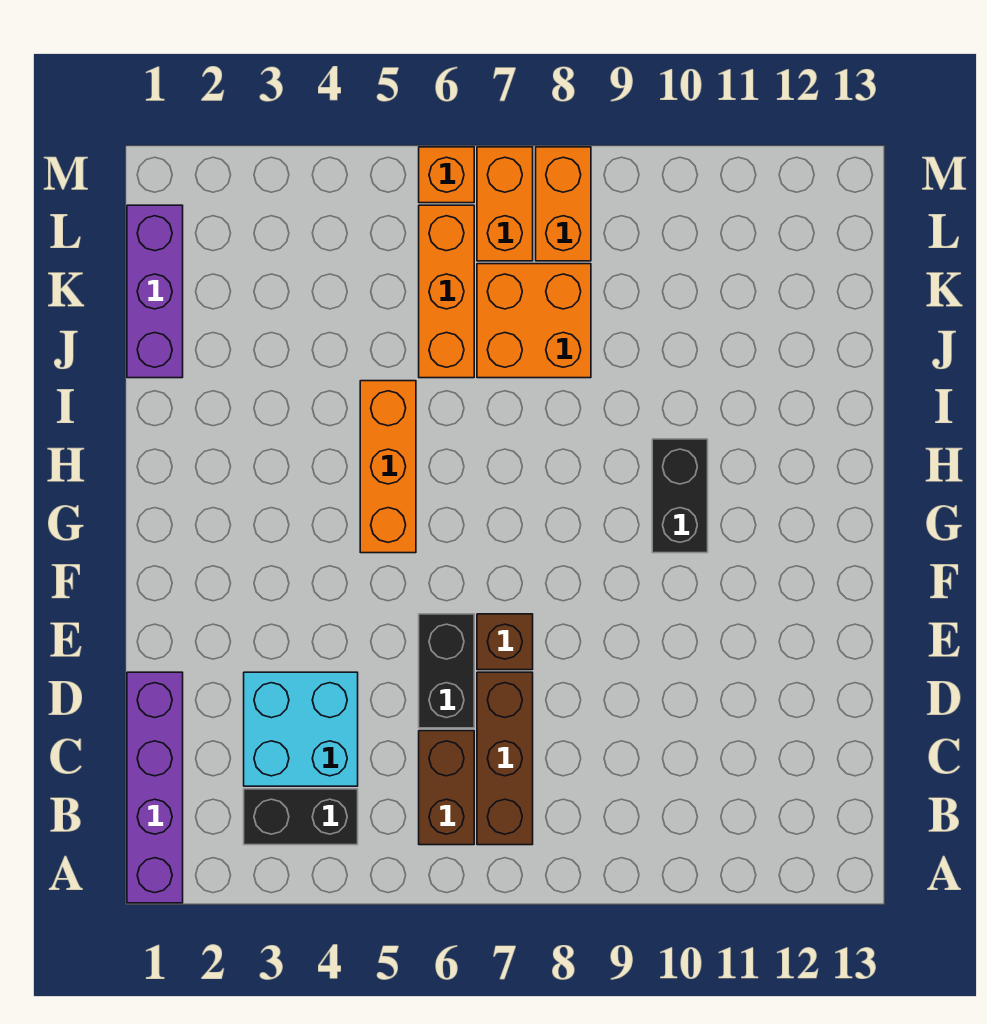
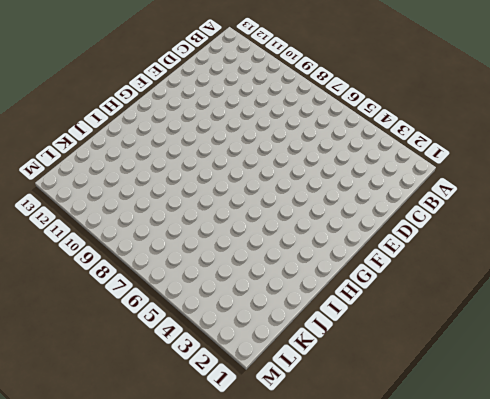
none -> purple 1x4 brick [127,672,183,903]
none -> black 1x2 brick [244,789,358,845]
none -> brown 1x2 brick [419,731,474,845]

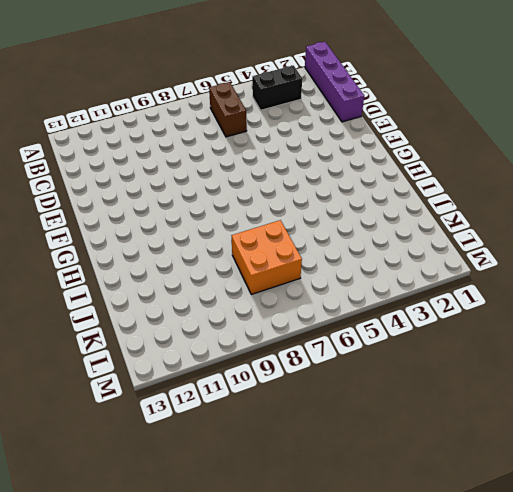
none -> brown 1x3 brick [477,672,533,845]
none -> cyan 2x2 brick [244,672,358,786]
none -> black 1x2 brick [419,614,474,728]

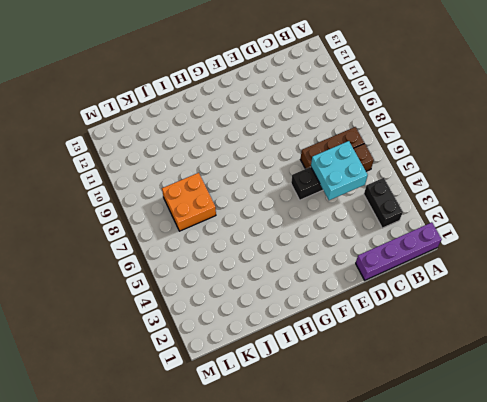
cyan 2x2 brick [311,141,368,200] -> cyan 2x2 brick moved to [244,672,358,786]
none -> brown 1x1 brick [477,614,533,670]
none -> orange 1x3 brick [360,381,416,553]
none -> black 1x2 brick [652,439,708,553]

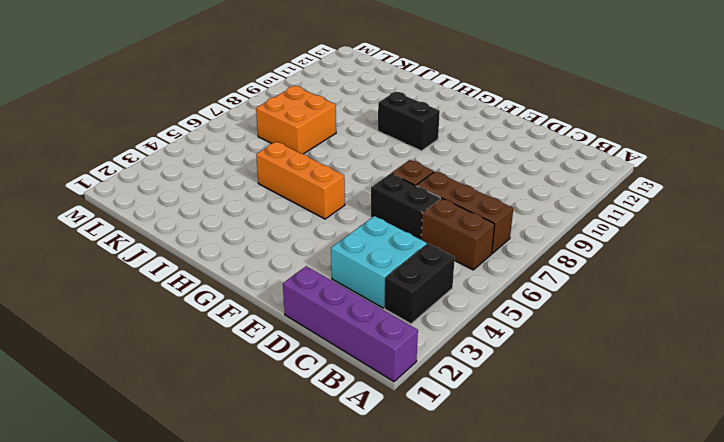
none -> purple 1x3 brick [127,205,183,378]
none -> orange 1x3 brick [419,205,474,378]
none -> orange 1x2 brick [477,147,533,261]

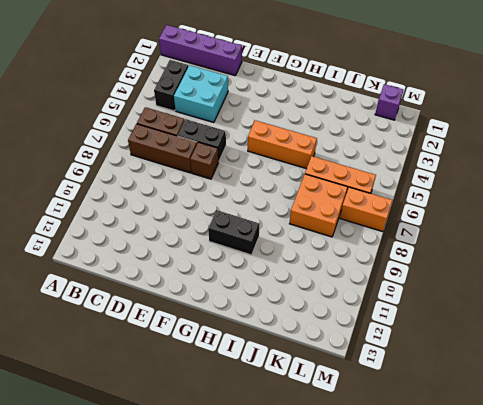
purple 1x1 brick [375,84,403,120] -> purple 1x3 brick [127,205,183,378]
none -> orange 1x2 brick [536,147,591,261]
none -> orange 1x1 brick [419,147,474,203]

